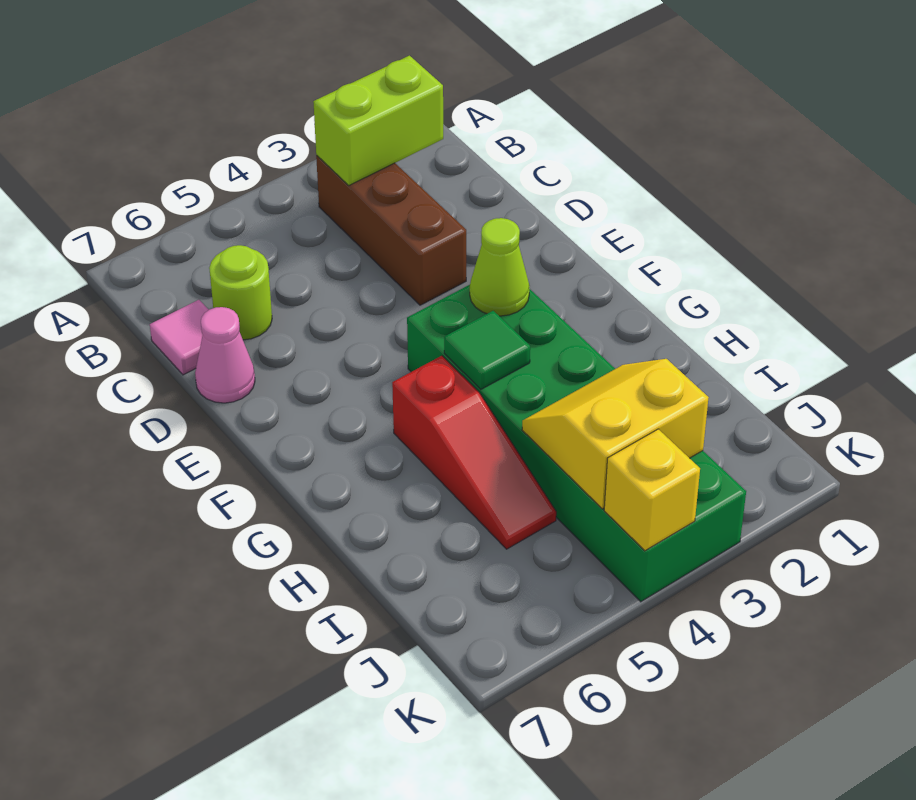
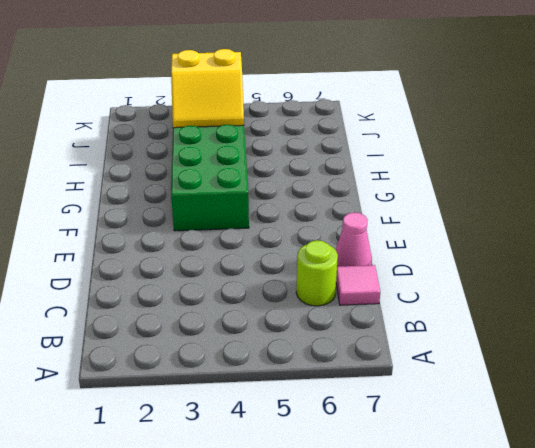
none -> brown 1x3 brick [316,156,466,305]
none -> red 1x3 slope [392,356,556,549]

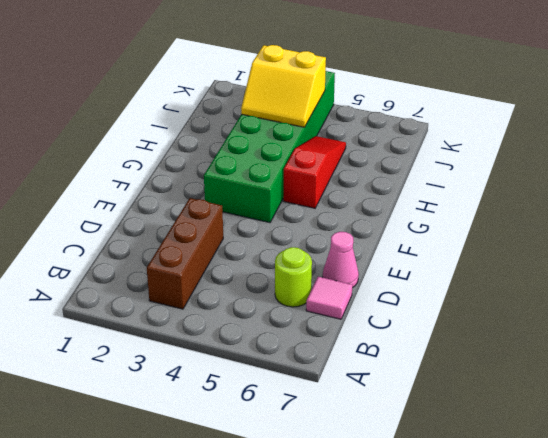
none -> lime 1x2 brick [313,56,443,186]
none -> lime 1x1 cone [470,218,530,316]

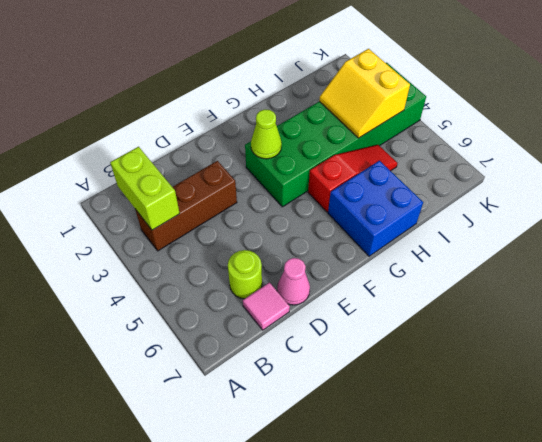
blue 2x2 brick [328,161,423,256] -> none
none -> green 1x1 tile [444,311,530,389]
none -> yellow 1x1 brick [604,429,700,551]

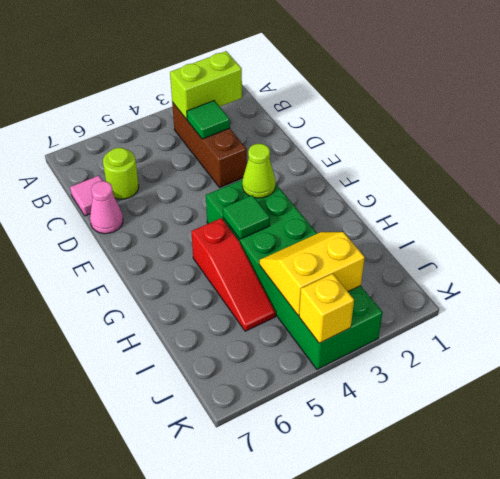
green 1x1 tile [187,101,230,139] -> none

